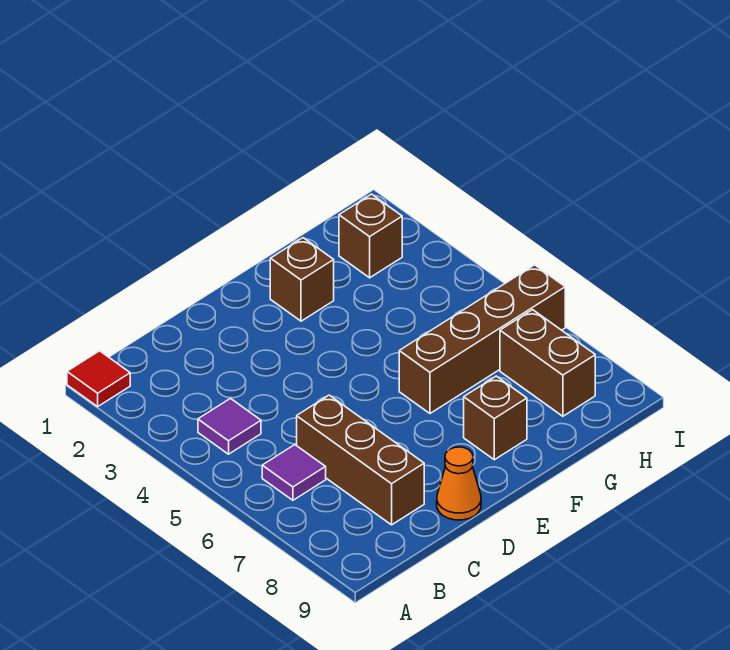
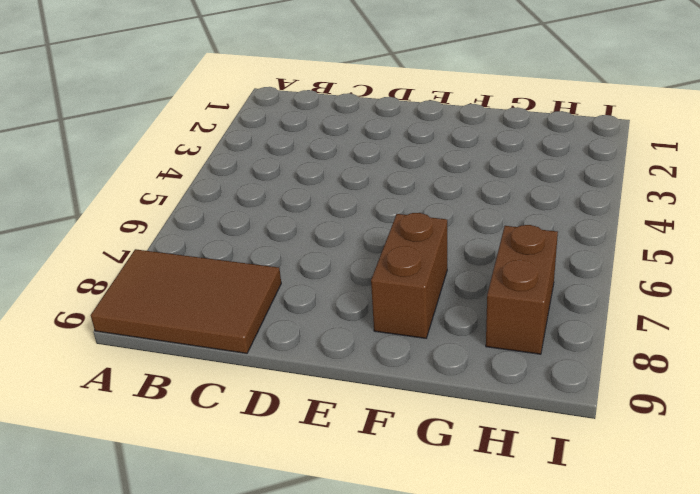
brown 2x3 tile [91,249,281,353] -> brown 1x3 brick [297,395,424,525]
brown 1x2 brick [371,213,447,338] -> brown 1x1 brick [464,376,527,460]
none -> red 1x1 tile [67,351,130,407]
none -> purple 1x1 tile [198,398,261,454]

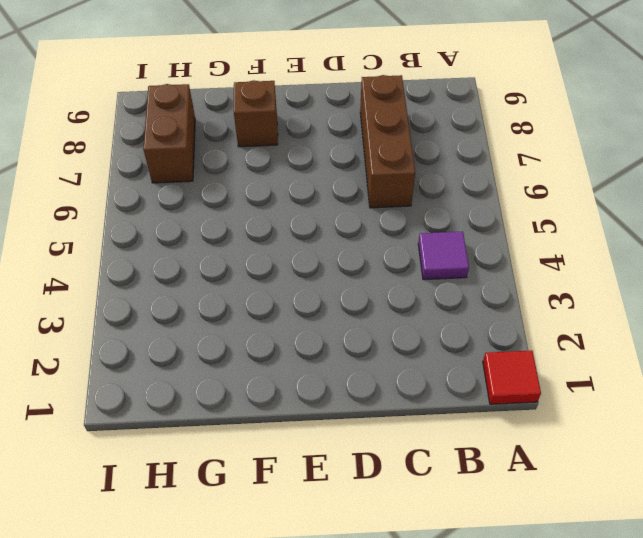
none -> purple 1x1 tile [262,445,326,500]
none -> orange 1x1 cone [437,447,481,520]

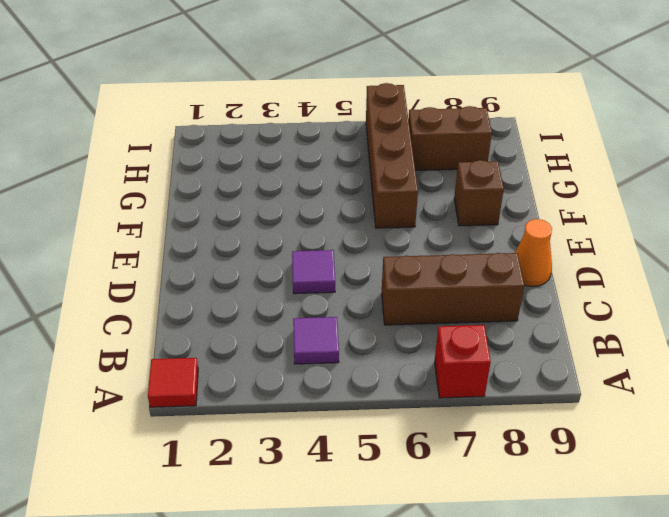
red 1x1 brick [435,325,491,398] -> none
purple 1x1 tile [292,250,335,294] -> purple 1x1 tile moved to [262,445,326,500]
none -> brown 1x1 brick [270,238,334,321]
none -> brown 1x1 brick [339,194,402,278]

